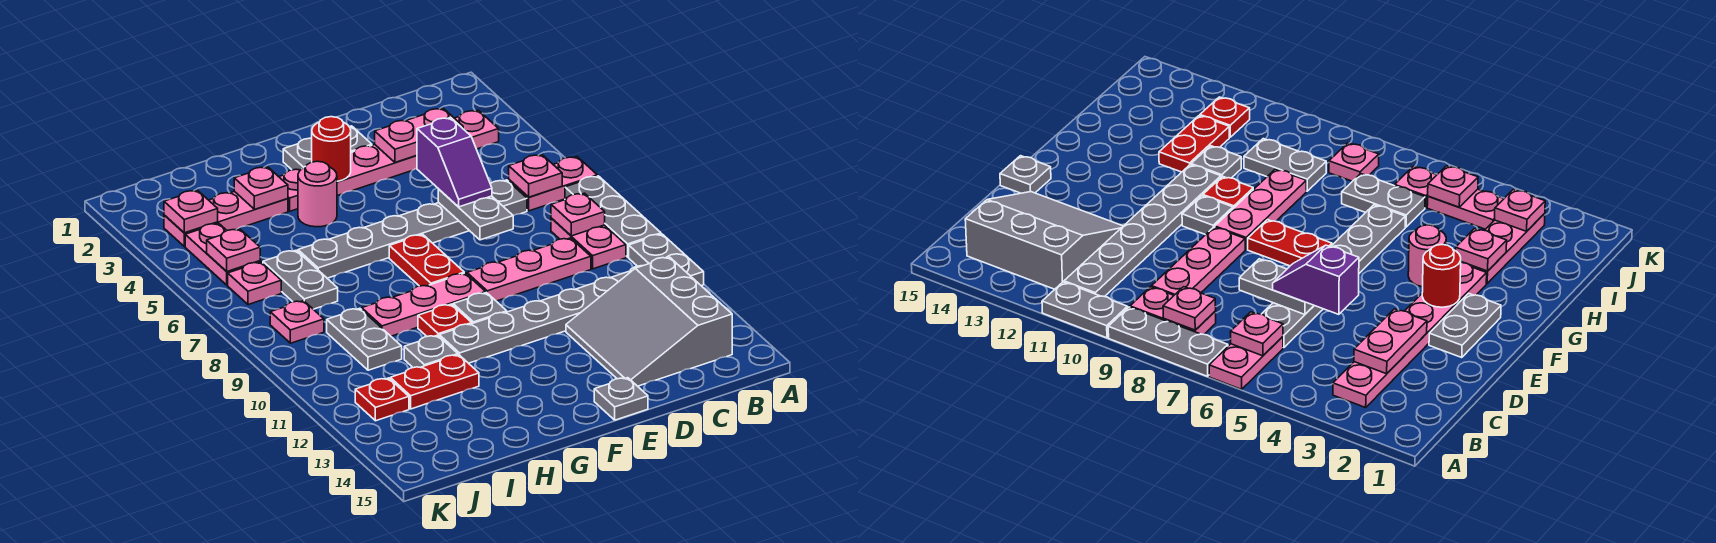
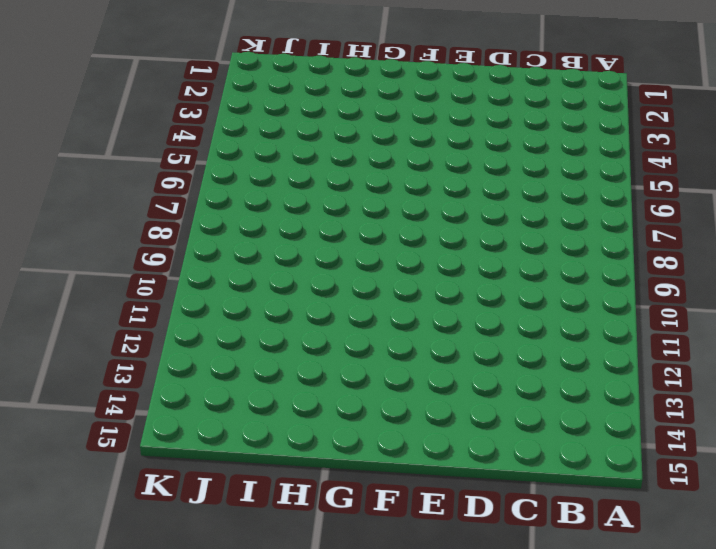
none -> pink 1x2 plate [509,157,597,211]
none -> grey 1x3 plate [565,176,661,257]
none -> grey 1x2 plate [629,234,704,286]
none -> pink 1x6 plate [279,110,499,211]

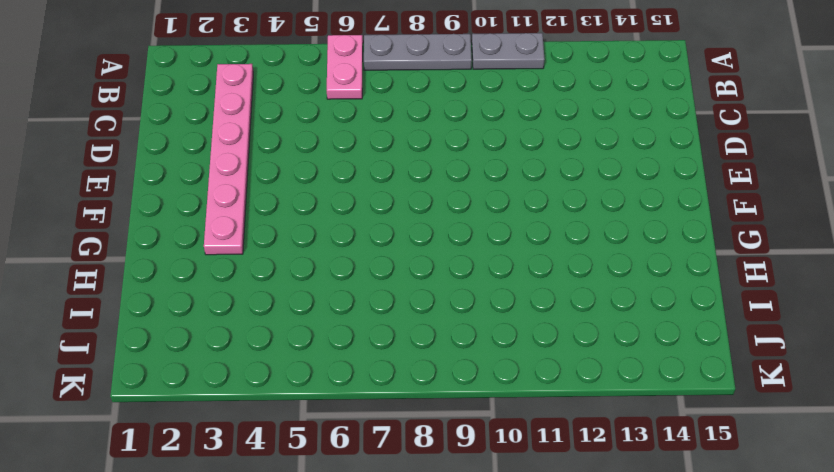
none -> pink 1x2 plate [551,218,626,269]
none -> grey 1x6 plate [439,266,641,363]
none -> grey 3x3 slope [566,257,732,386]
none -> grey 1x6 plate [298,180,527,278]

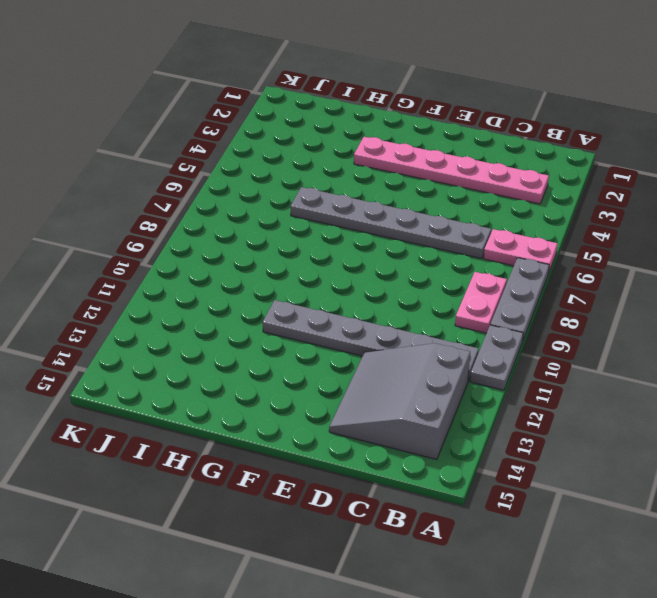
none -> pink 1x3 plate [467,238,591,301]
none -> grey 1x2 plate [283,126,372,170]
none -> grey 1x1 plate [594,378,648,420]
none -> red 1x2 plate [389,234,464,286]

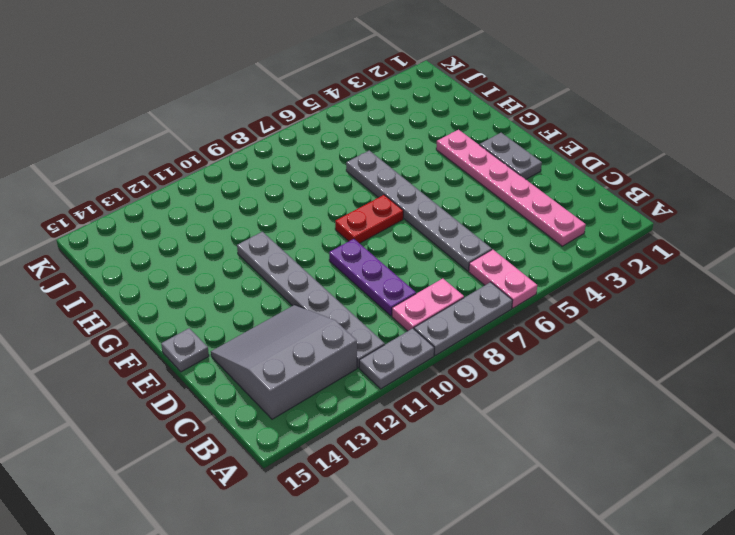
purple 1x3 plate [329,239,416,316] -> pink 1x3 plate [467,238,591,301]
none -> pink 1x3 plate [362,273,486,336]
none -> grey 1x1 plate [453,293,507,324]
none -> pink 1x1 round brick [298,161,337,227]
none -> red 1x1 plate [418,304,472,336]

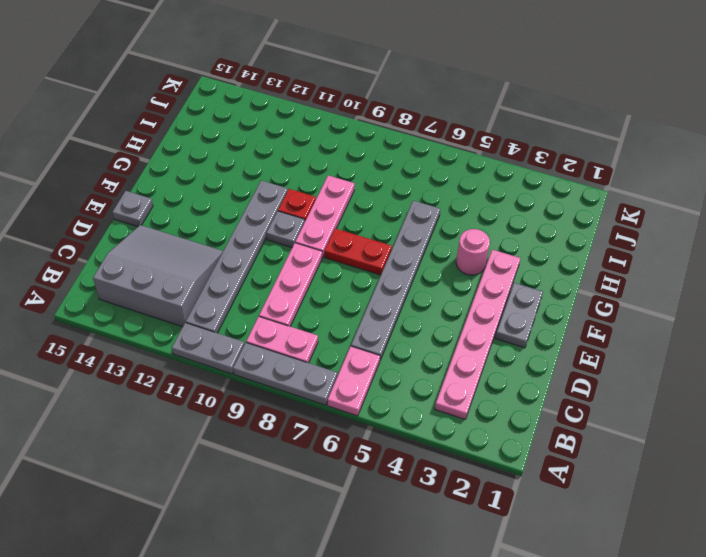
none -> pink 1x3 plate [164,191,288,246]
none -> grey 1x1 plate [404,335,458,368]
none -> red 1x2 plate [390,355,479,409]
none -> grey 1x2 plate [263,250,338,309]

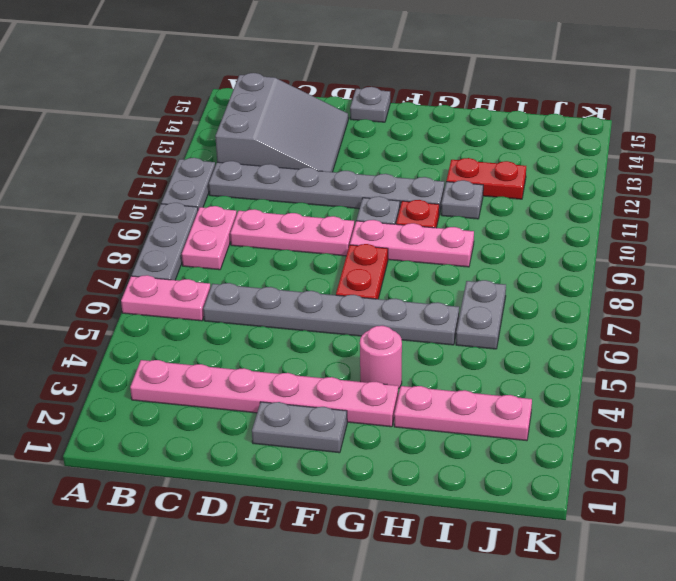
none -> grey 1x2 plate [327,308,402,370]
none -> pink 1x2 plate [185,223,260,285]
none -> pink 1x1 plate [228,262,281,305]
none -> pink 1x1 plate [270,301,324,343]

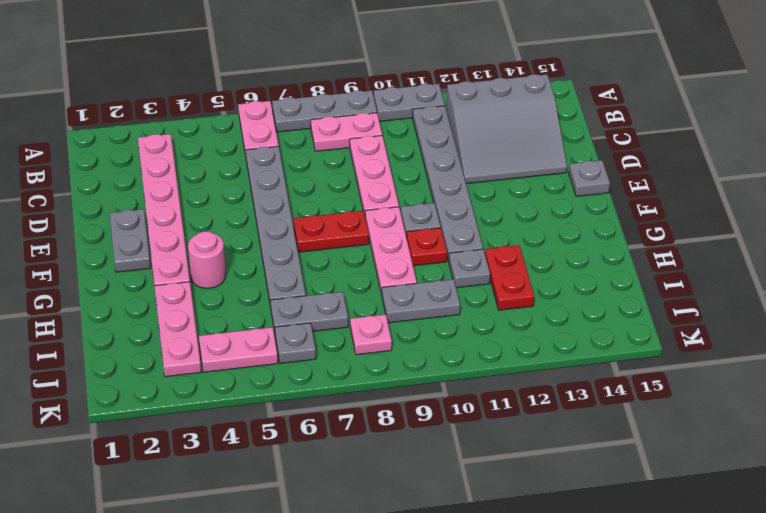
grey 1x1 plate [275,323,316,363] -> pink 1x1 plate [228,262,281,305]
none -> red 1x1 plate [355,378,409,421]
none -> pink 1x1 plate [509,155,562,197]
none -> pink 1x1 plate [551,193,605,236]
none -> pink 1x2 plate [375,108,463,162]

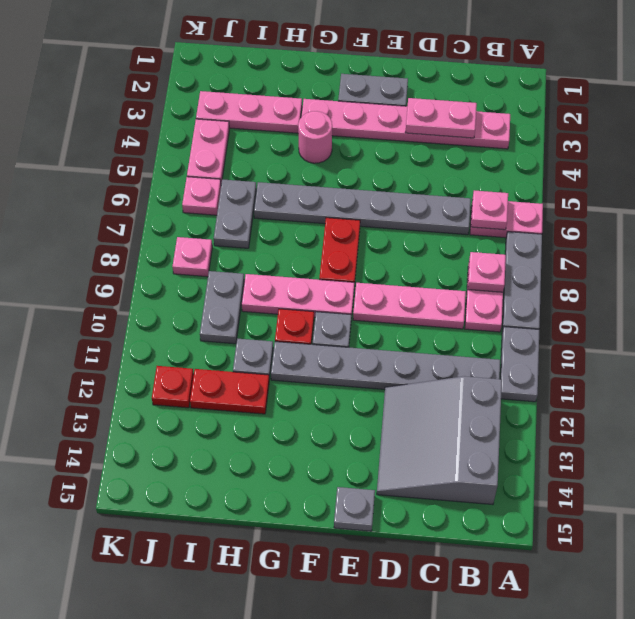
none -> grey 1x2 plate [438,189,513,240]
none -> red 1x1 round brick [312,117,351,181]
none -> pink 1x1 plate [234,167,288,209]
none -> pink 1x1 plate [164,190,218,233]

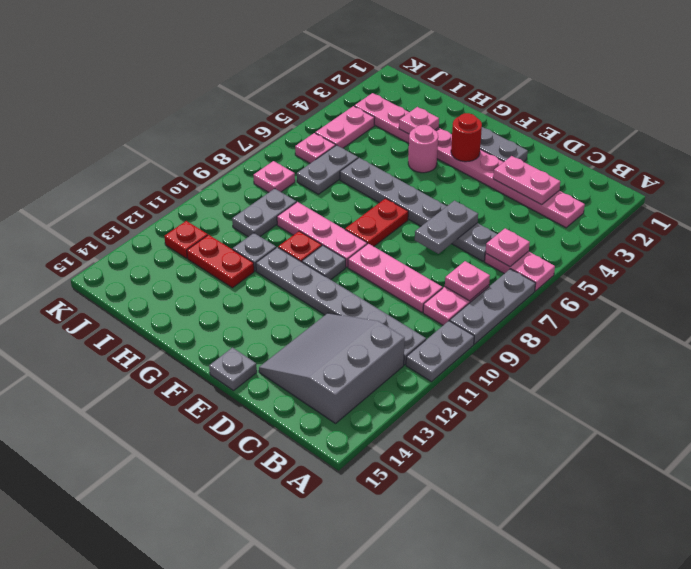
none -> pink 1x1 plate [164,190,218,233]
none -> pink 1x1 plate [207,229,260,271]
none -> purple 1x2 slope [417,118,492,207]

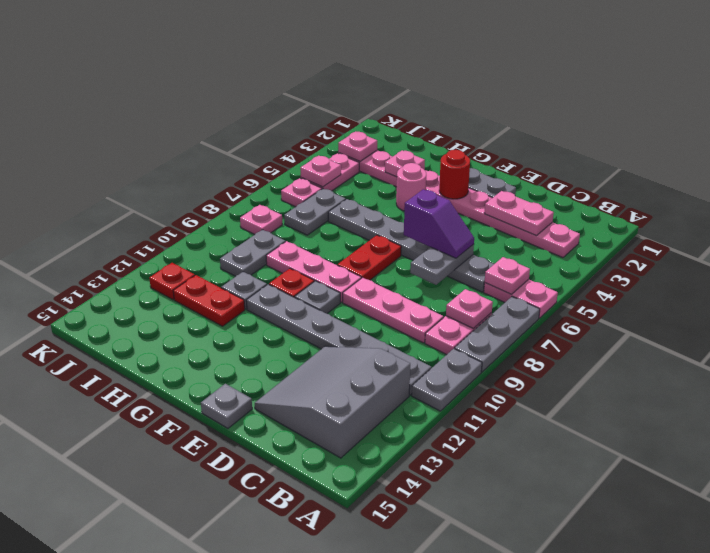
purple 1x2 slope [404,189,474,258] -> purple 1x2 slope turned to [417,118,492,207]

